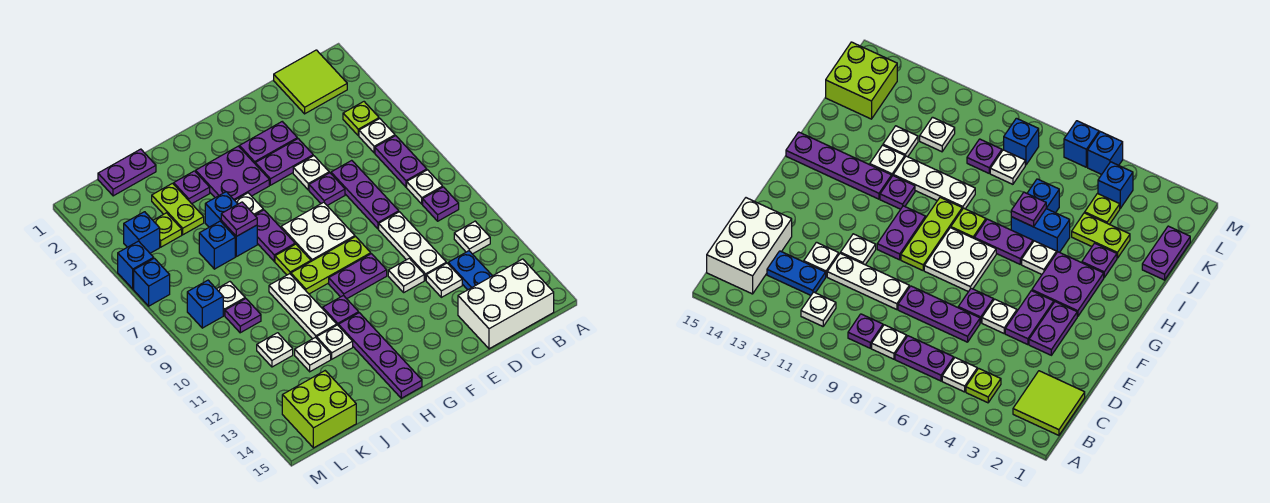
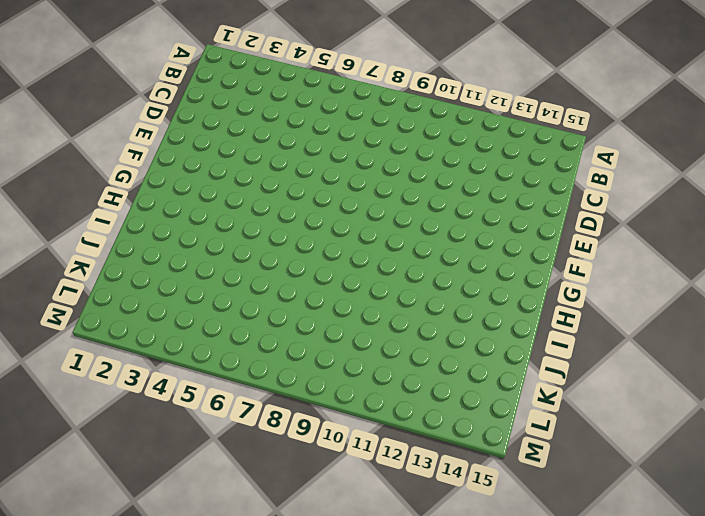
none -> lime 2x2 tile [274,50,347,114]
none -> lime 1x1 plate [343,102,379,136]
none -> white 1x1 plate [359,119,395,153]
none -> purple 1x2 plate [375,136,427,187]

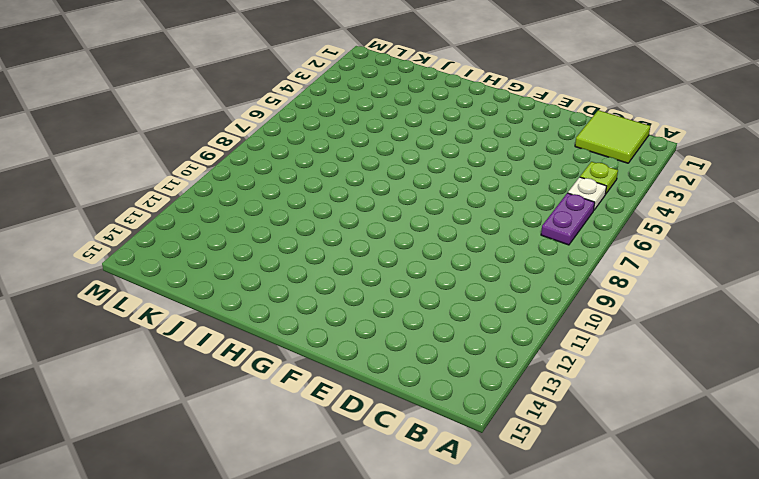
none -> white 1x1 plate [407,170,443,204]
none -> purple 1x1 plate [423,187,459,221]
none -> white 1x1 plate [454,221,490,254]
none -> white 2x3 brick [458,259,554,349]

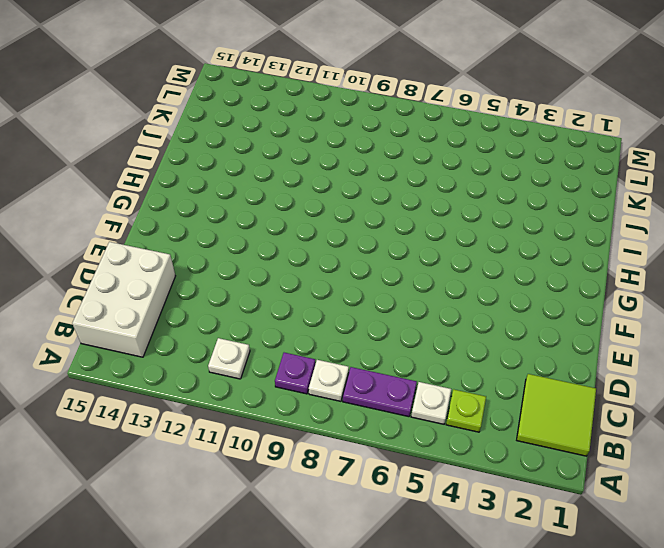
none -> blue 1x2 plate [448,251,492,290]
none -> purple 1x3 plate [331,160,399,229]
none -> white 1x3 plate [379,212,446,280]
none -> white 1x1 plate [426,263,462,297]

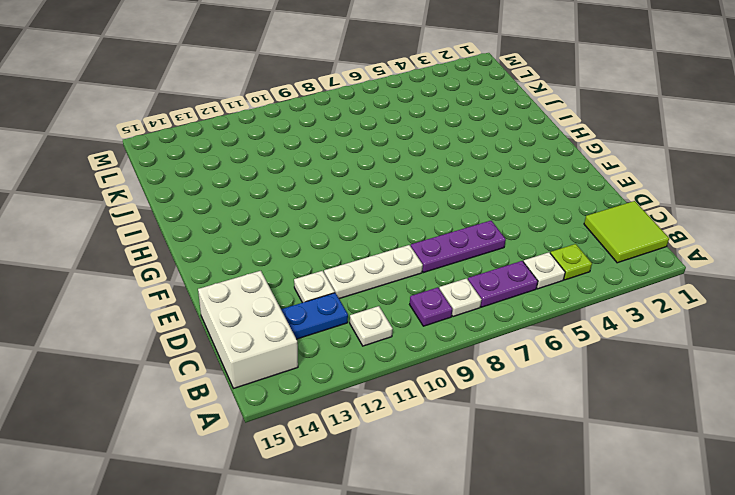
none -> purple 1x2 plate [239,122,297,163]
none -> purple 1x2 plate [255,139,313,185]
none -> white 1x1 plate [293,156,329,190]
none -> purple 1x1 plate [309,173,345,205]

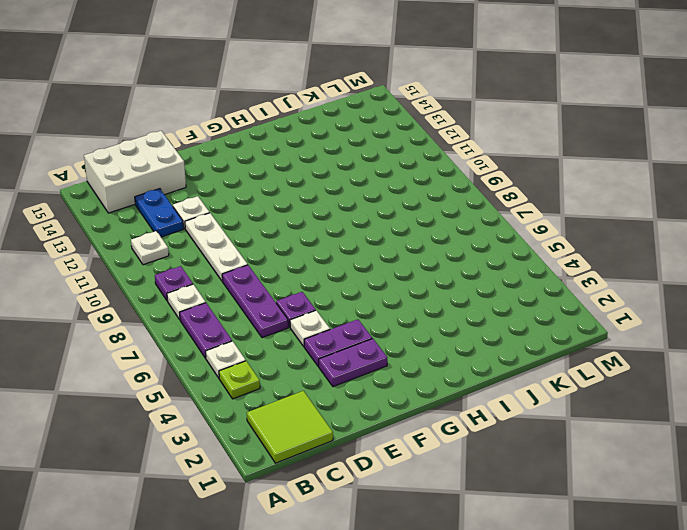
none -> white 1x1 plate [388,258,424,292]
none -> white 2x2 plate [281,202,355,261]
none -> lime 1x3 plate [291,237,371,294]
none -> purple 1x2 plate [329,254,387,299]

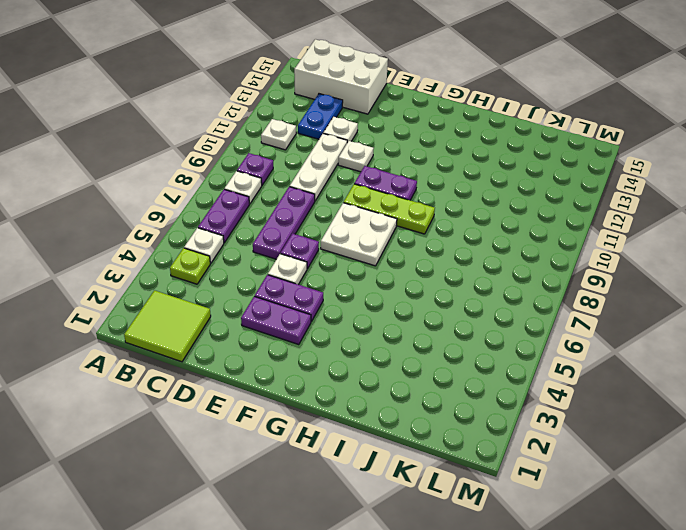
none -> purple 2x2 plate [196,146,269,200]
none -> white 1x1 plate [235,193,263,215]
none -> purple 1x2 plate [255,210,295,261]
none -> lime 1x1 plate [275,244,311,275]

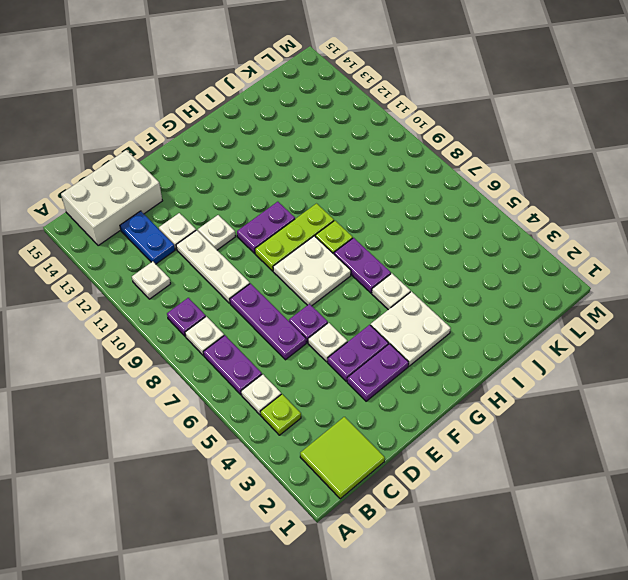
white 2x2 plate [371,292,451,366] -> purple 2x2 plate [196,146,269,200]
none -> purple 1x1 plate [323,295,359,326]
none -> purple 1x4 plate [339,313,422,398]
none -> purple 1x1 plate [174,171,210,204]
none -> blue 1x2 brick [205,192,257,257]

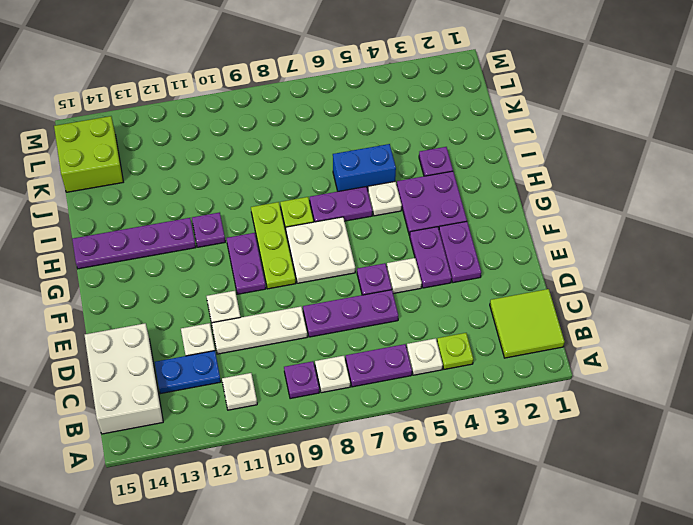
none -> white 1x3 plate [269,274,337,339]
none -> white 1x1 plate [317,325,353,359]
none -> purple 1x2 plate [98,149,156,196]
none -> lime 1x2 plate [152,183,204,235]

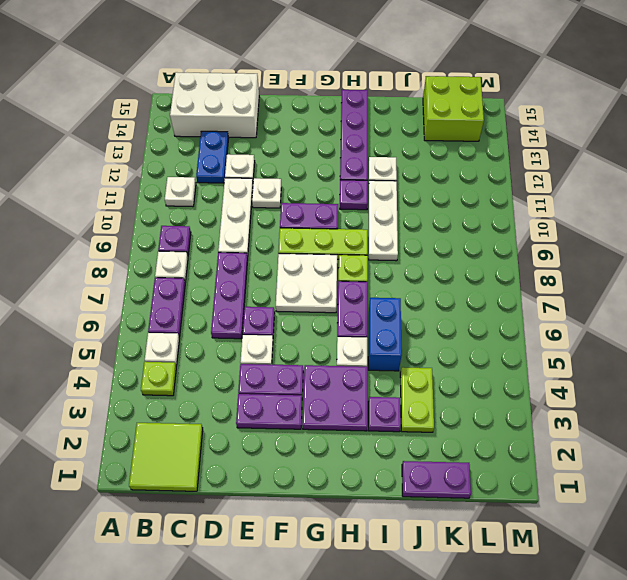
none -> blue 1x1 brick [199,221,235,269]
none -> white 1x1 plate [295,337,331,372]
none -> lime 1x1 plate [153,213,182,247]
none -> white 1x1 plate [217,282,245,316]

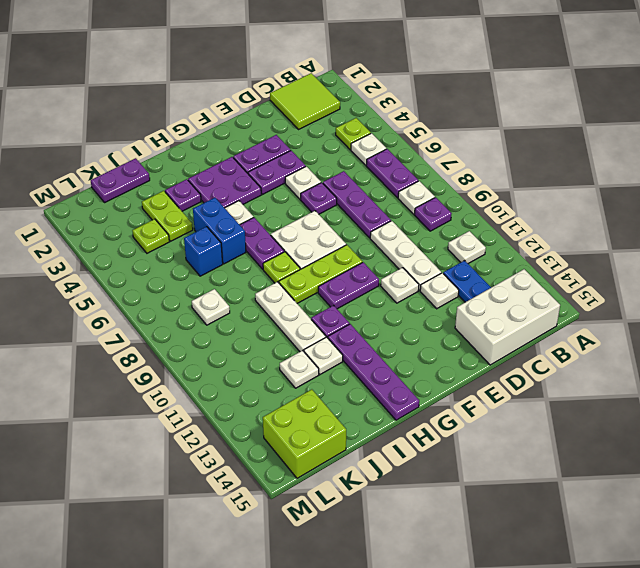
none -> purple 1x1 plate [225,298,261,333]
none -> white 1x1 plate [257,333,293,367]
none -> blue 1x1 brick [124,212,160,253]
none -> blue 1x1 brick [187,280,223,328]

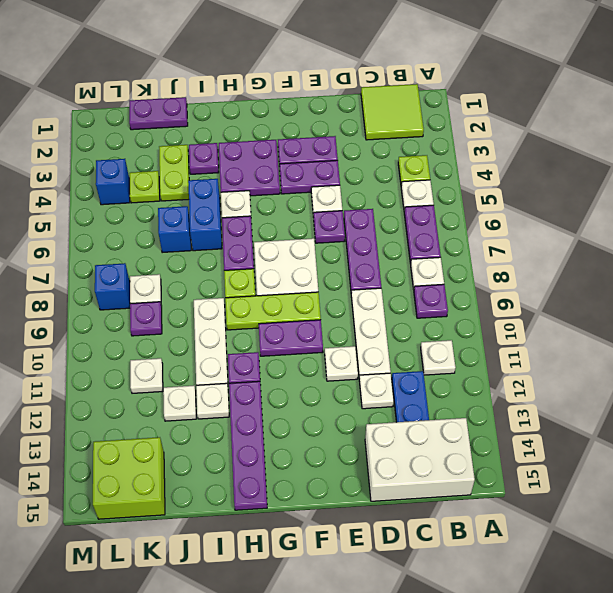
none -> blue 1x1 brick [118,241,154,289]
none -> blue 1x1 brick [134,258,170,306]
none -> purple 1x1 plate [221,202,257,236]

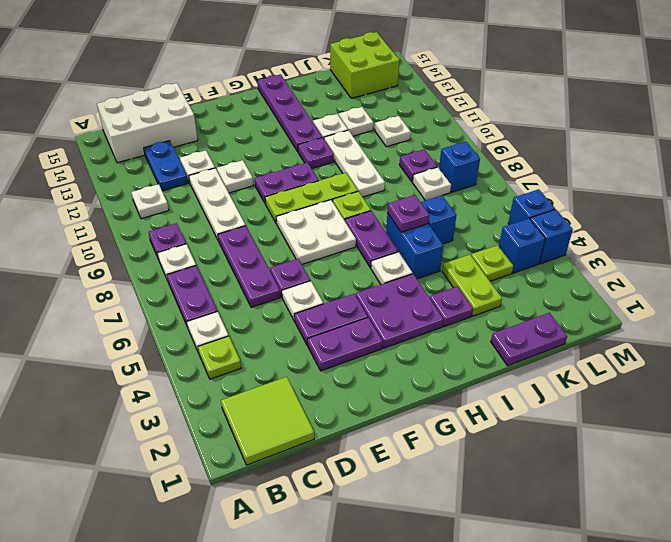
blue 1x1 brick [530,209,573,264] -> blue 1x1 brick moved to [134,258,170,306]

